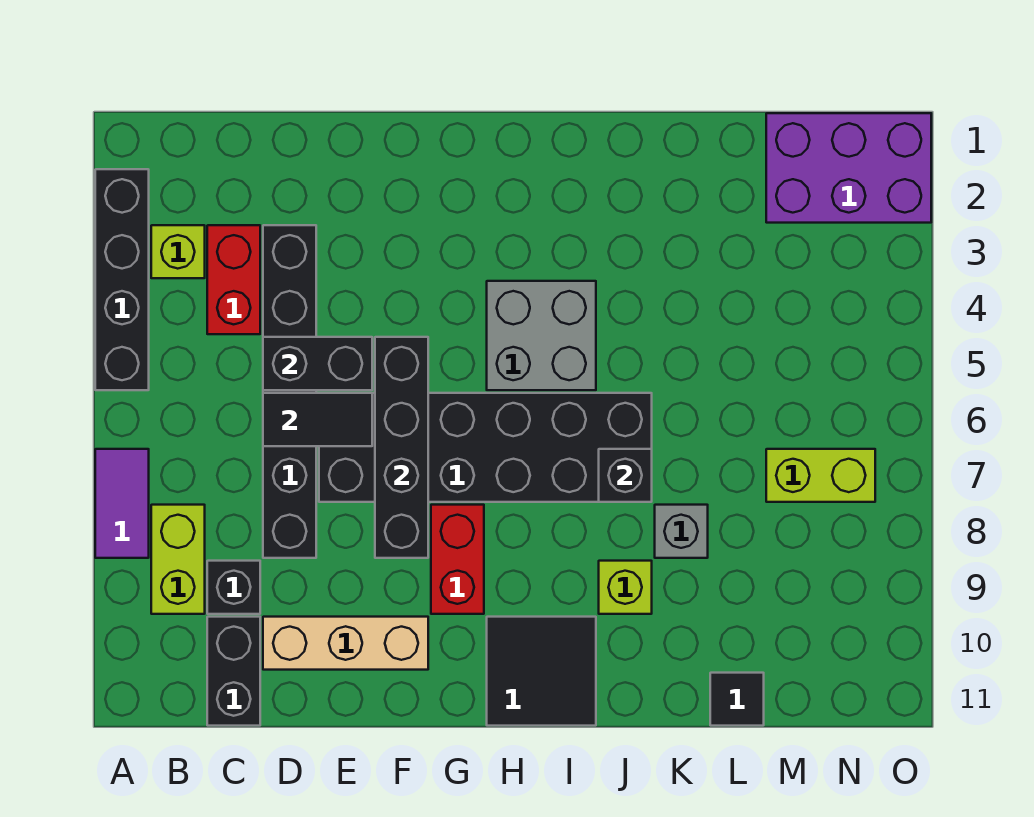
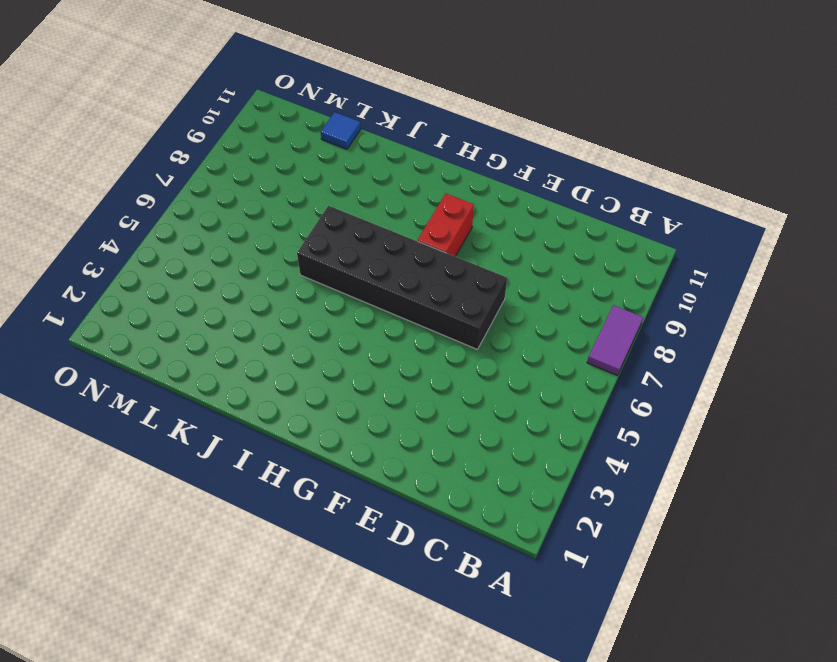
blue 1x1 tile [321,112,361,149] -> black 1x1 tile [710,673,764,726]
none -> black 1x4 brick [95,169,149,390]
none -> lime 1x1 brick [151,225,205,278]
none -> lime 1x2 brick [151,505,205,614]

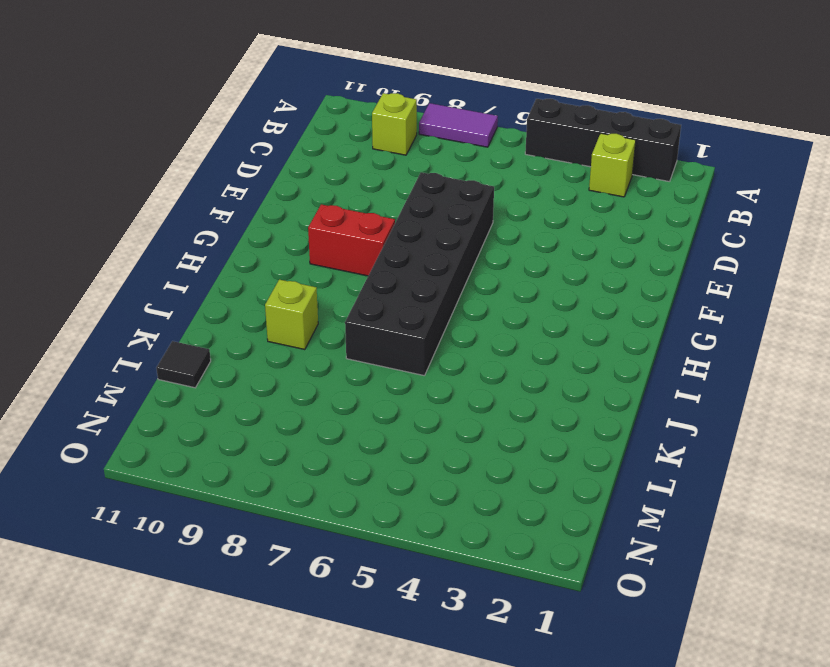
lime 1x1 brick [372,93,417,155] -> lime 1x2 brick [151,505,205,614]
none -> red 1x2 brick [207,225,260,334]
none -> black 1x1 brick [207,561,260,614]
none -> black 1x2 brick [207,617,260,726]

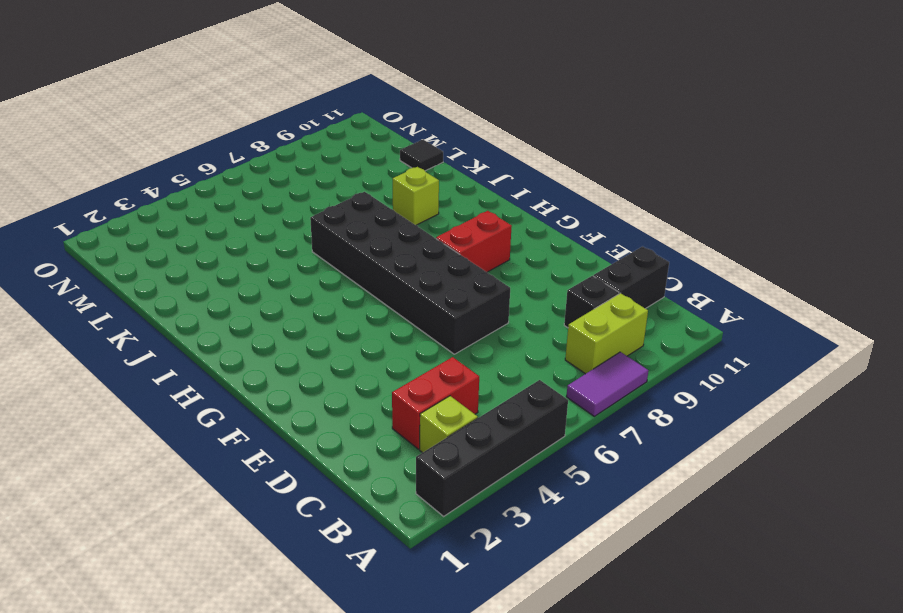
none -> black 1x6 brick [263,225,316,558]
none -> tan 1x3 brick [263,617,428,670]
none -> grey 2x2 brick [487,281,596,390]

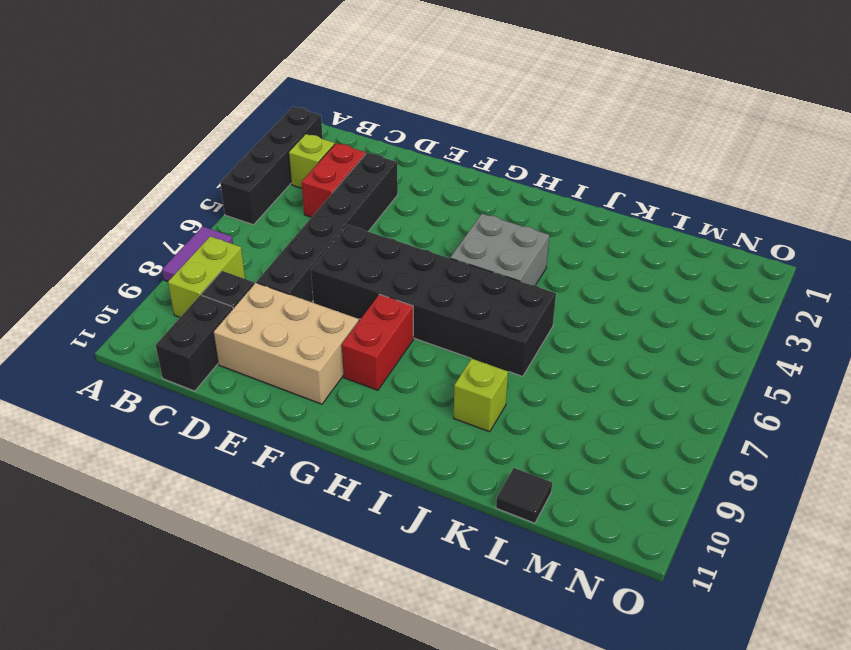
tan 2x3 brick [214,283,359,404] -> tan 1x3 brick [263,617,428,670]
none -> black 2x2 tile [487,617,596,726]
none -> grey 1x1 brick [655,505,708,558]
none -> purple 2x3 brick [766,113,931,223]

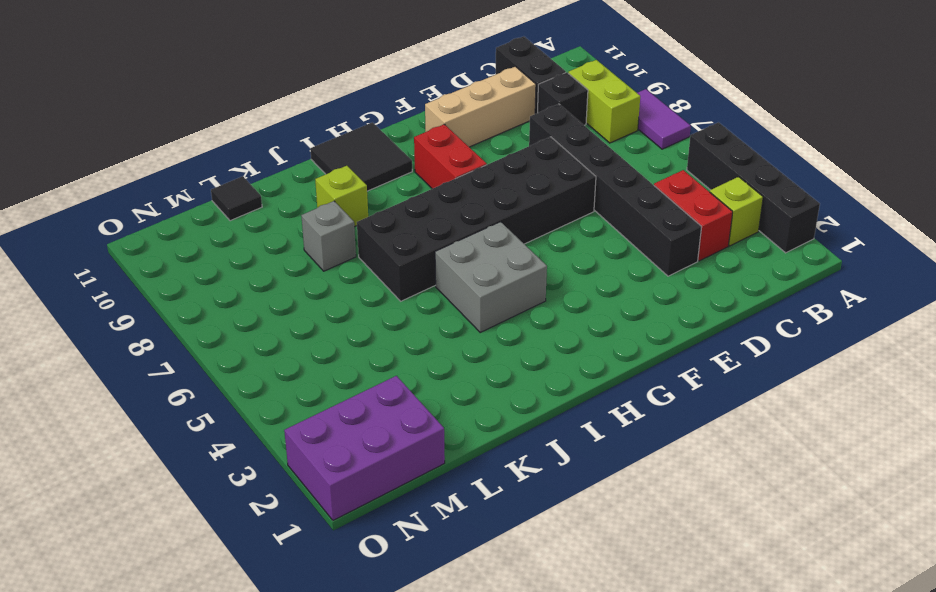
none -> lime 1x2 brick [766,449,875,502]
none -> black 1x2 brick [263,337,372,390]
none -> black 1x2 tile [263,393,372,446]

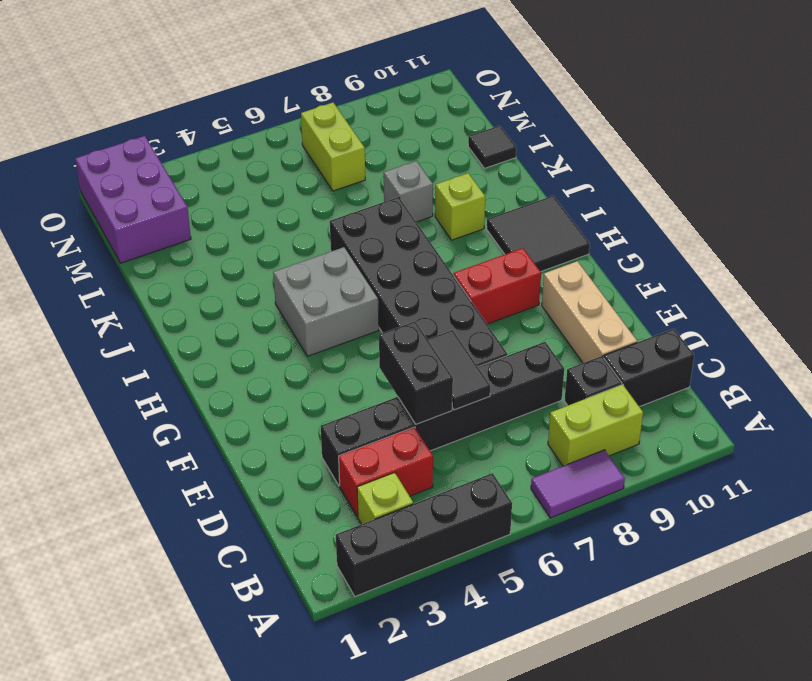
none -> black 1x4 brick [375,337,428,558]
none -> black 1x1 brick [599,449,652,502]

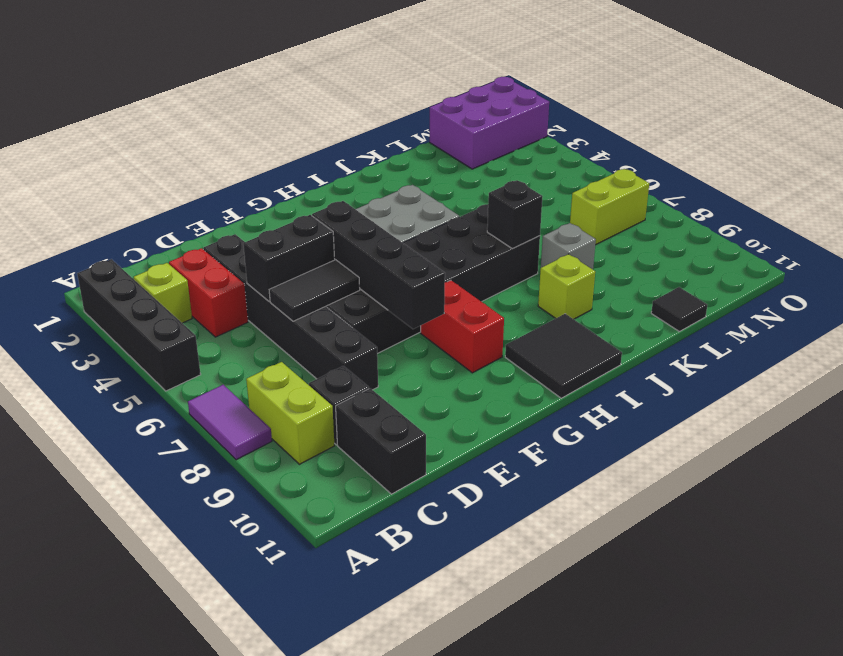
none -> tan 1x3 brick [263,617,428,670]

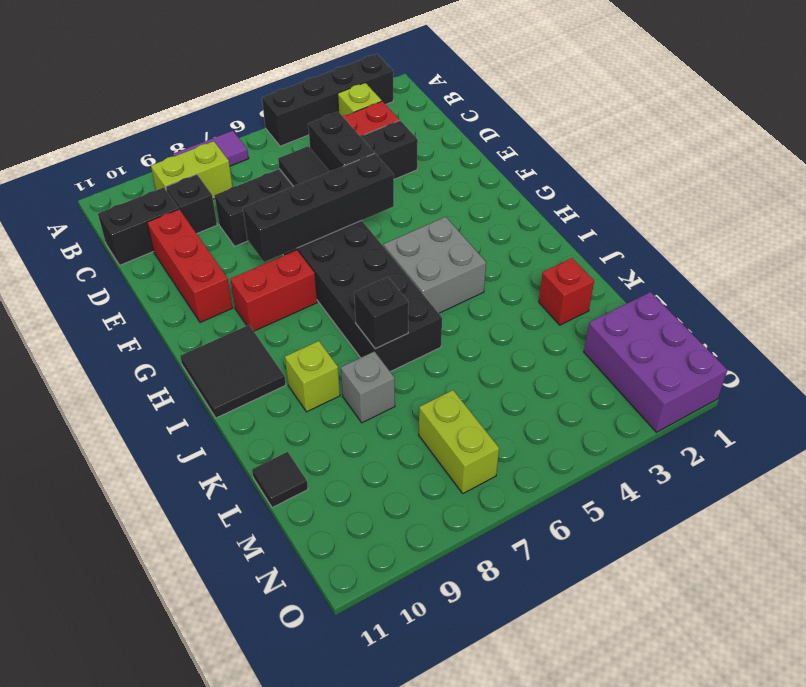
red 1x3 brick [147,209,233,322] -> tan 1x3 brick [263,617,428,670]
red 1x1 brick [539,258,594,325] -> none

